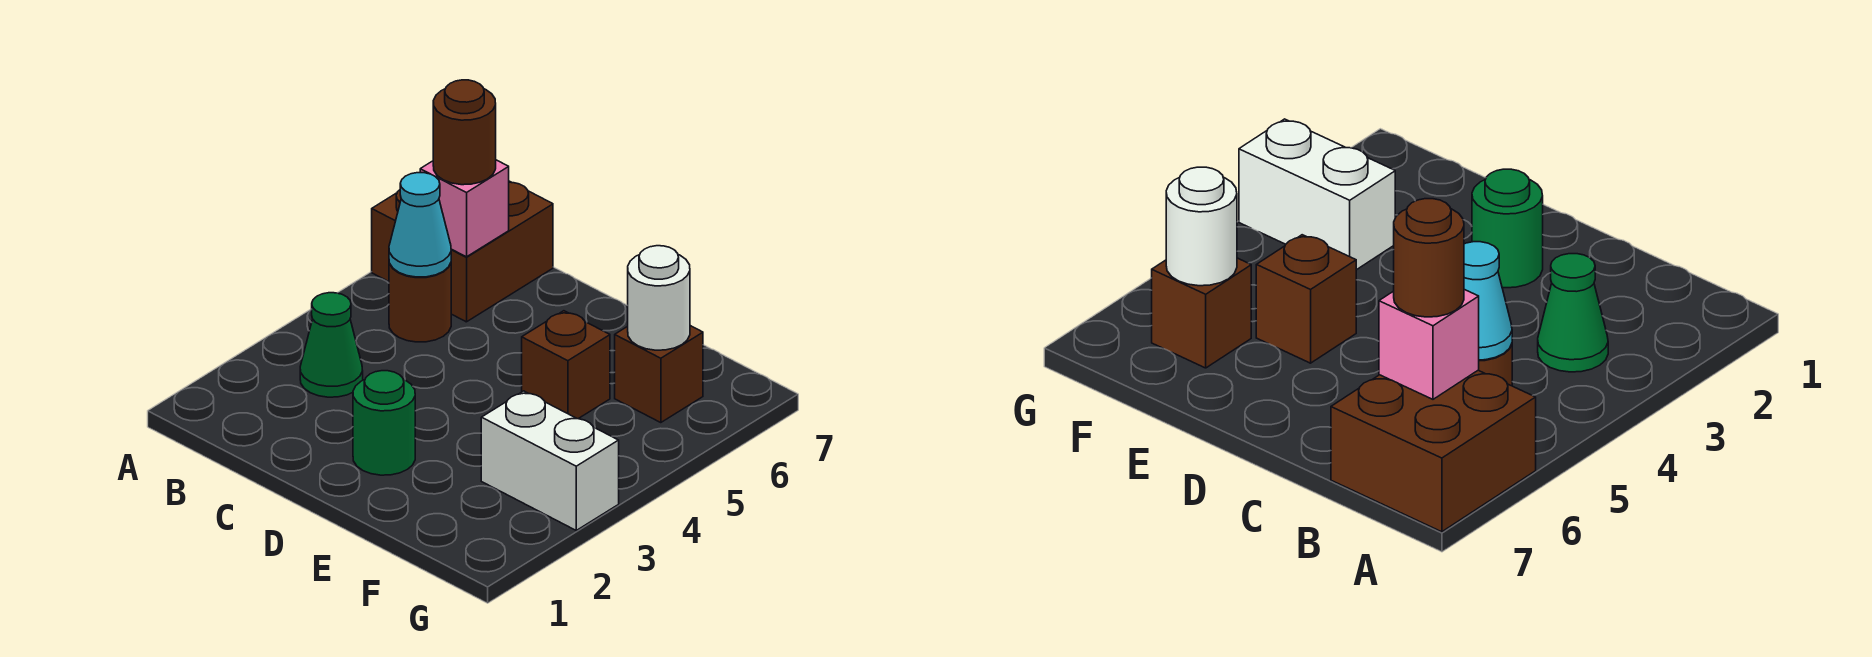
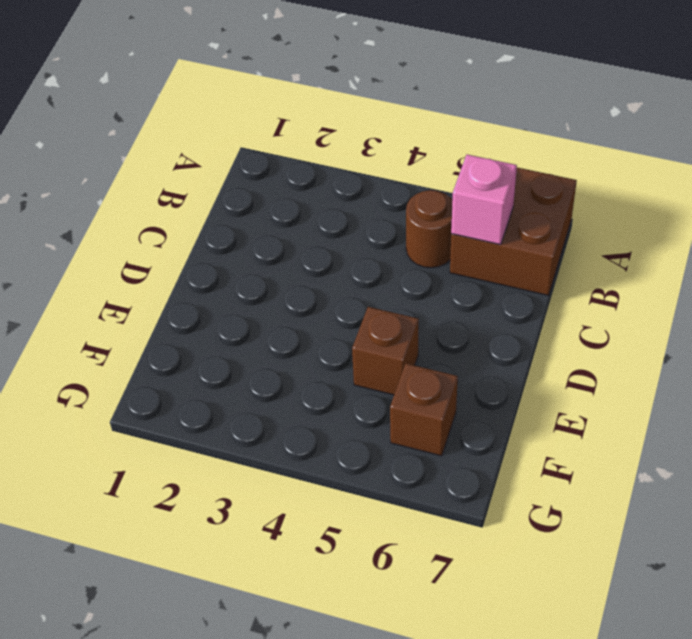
none -> green 1x1 cone [300,293,363,397]
none -> green 1x1 round brick [353,371,415,475]

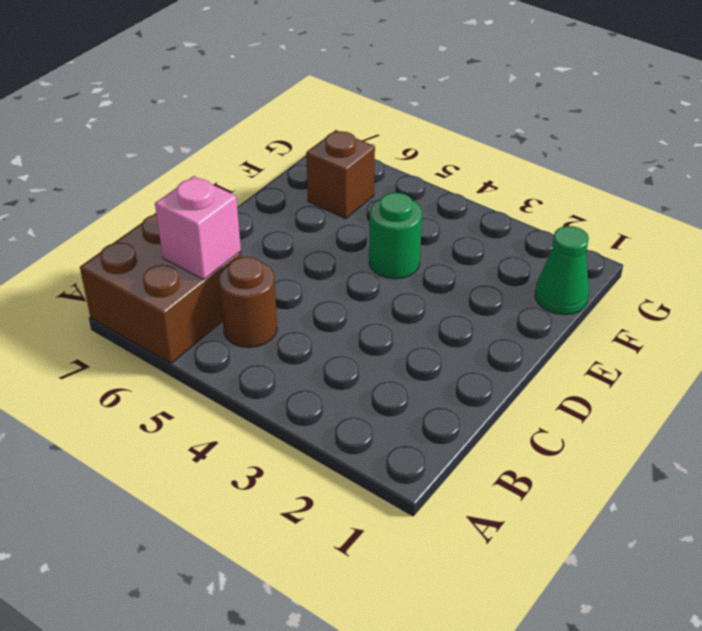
green 1x1 round brick [369,193,422,279] -> green 1x1 round brick moved to [353,371,415,475]
green 1x1 cone [535,226,589,315] -> green 1x1 cone moved to [300,293,363,397]
none -> brown 1x1 brick [522,311,610,419]
none -> white 1x2 brick [481,391,619,530]

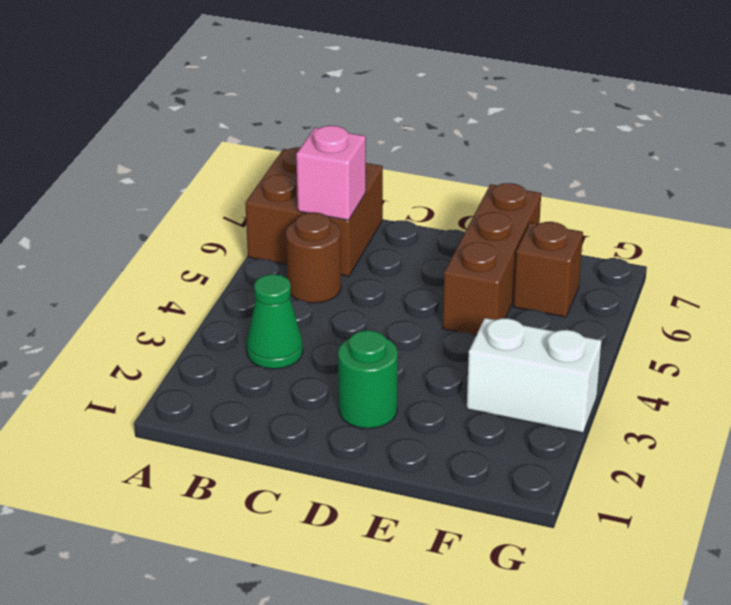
brown 1x3 brick [443,183,541,335] -> brown 1x1 brick [522,311,610,419]
none -> cyan 1x1 cone [389,173,451,277]
none -> white 1x1 round brick [628,246,690,350]

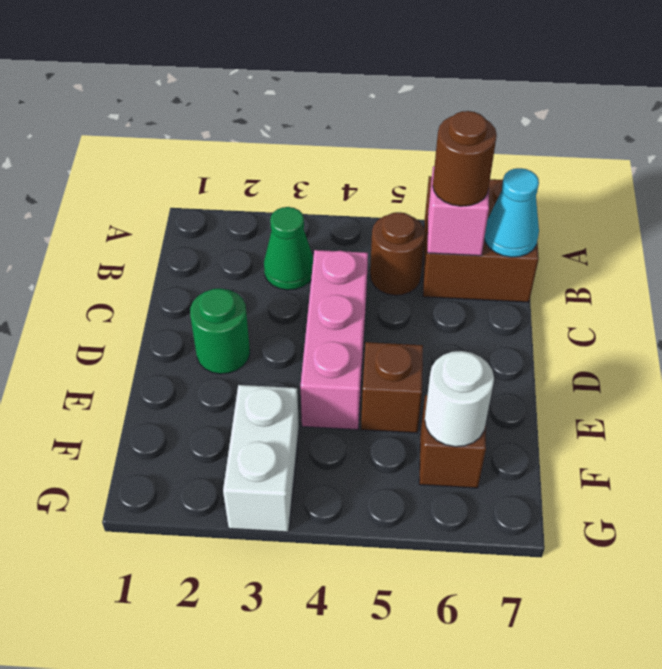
cyan 1x1 cone [484,168,539,257] -> cyan 1x1 cone moved to [389,173,451,277]
pink 1x3 brick [301,250,368,430] -> none

